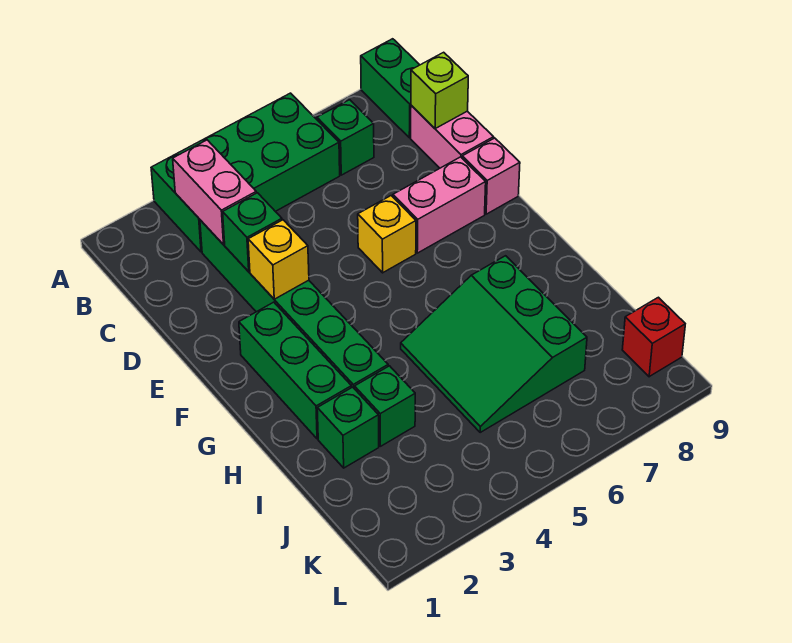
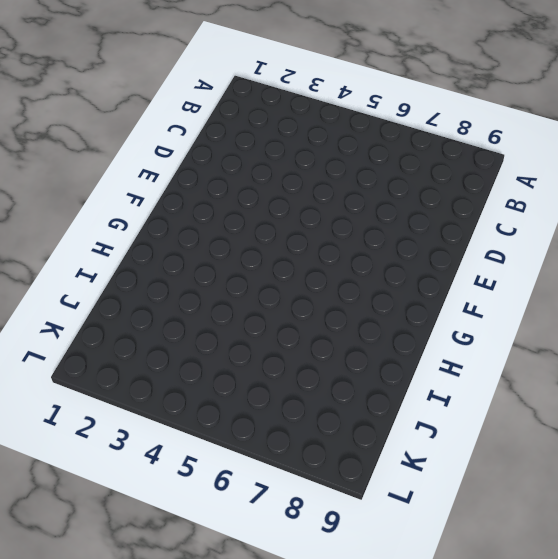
none -> green 2x4 brick [151,93,340,252]
none -> green 1x2 brick [361,39,419,138]
none -> green 1x1 brick [317,100,374,175]

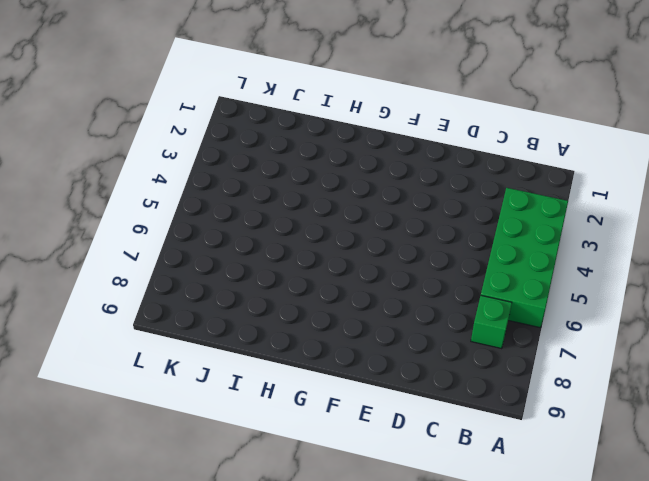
none -> green 1x2 brick [361,39,419,138]
none -> green 1x6 brick [200,220,388,389]
none -> pink 1x2 brick [411,105,494,168]

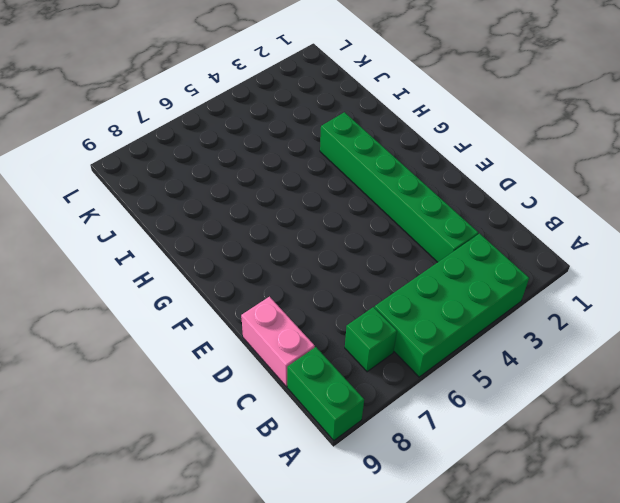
none -> yellow 1x1 brick [358,196,416,273]
none -> pink 1x2 brick [393,157,486,253]
none -> pink 1x1 brick [462,138,520,214]

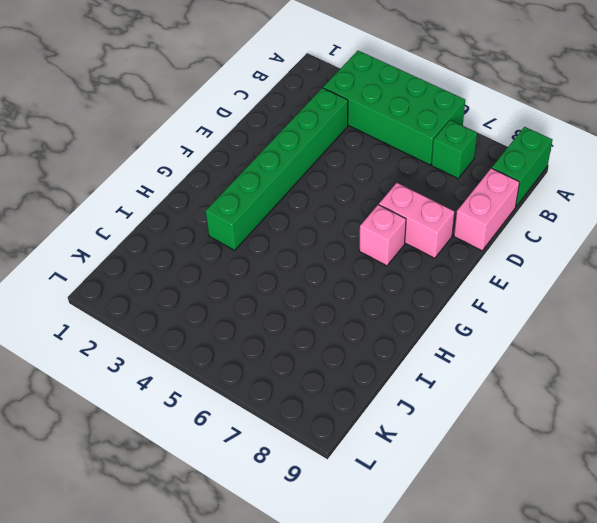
pink 1x1 brick [359,205,406,266] -> pink 1x1 brick moved to [462,138,520,214]
none -> yellow 1x1 brick [358,196,416,273]
none -> green 1x3 brick [239,302,351,439]
none -> green 3x3 slope [401,256,587,432]

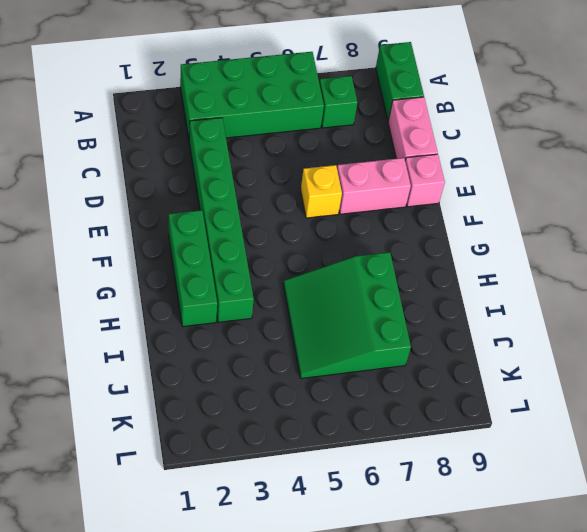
none -> green 1x1 brick [317,387,379,468]
none -> green 1x1 brick [355,366,415,446]
none -> red 1x1 brick [622,297,685,377]

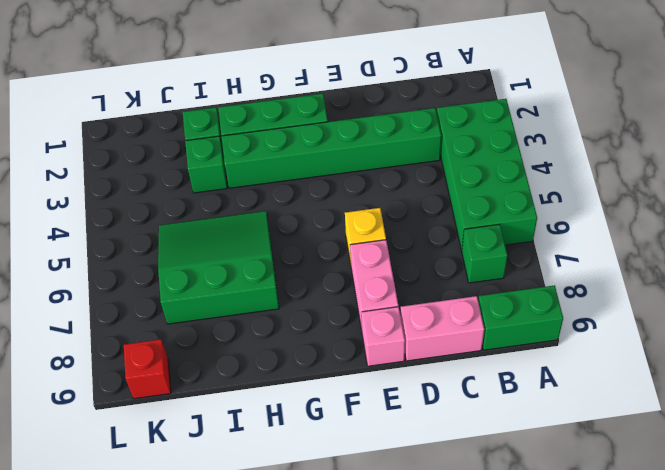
none -> pink 1x2 brick [173,140,256,245]
none -> lime 1x1 brick [411,52,468,128]
none -> green 1x1 brick [223,193,282,272]

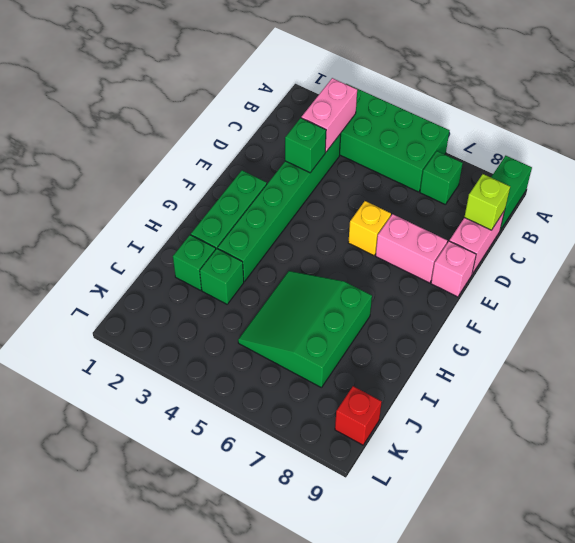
none -> yellow 1x1 brick [248,220,309,299]

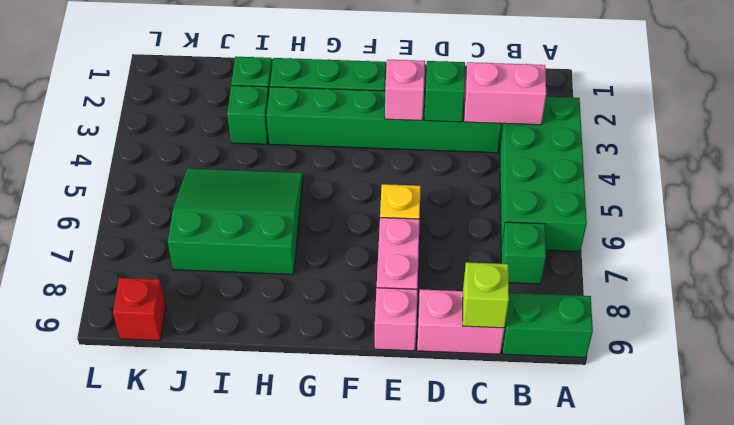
pink 1x1 brick [385,60,425,121] -> yellow 1x1 brick [248,220,309,299]

